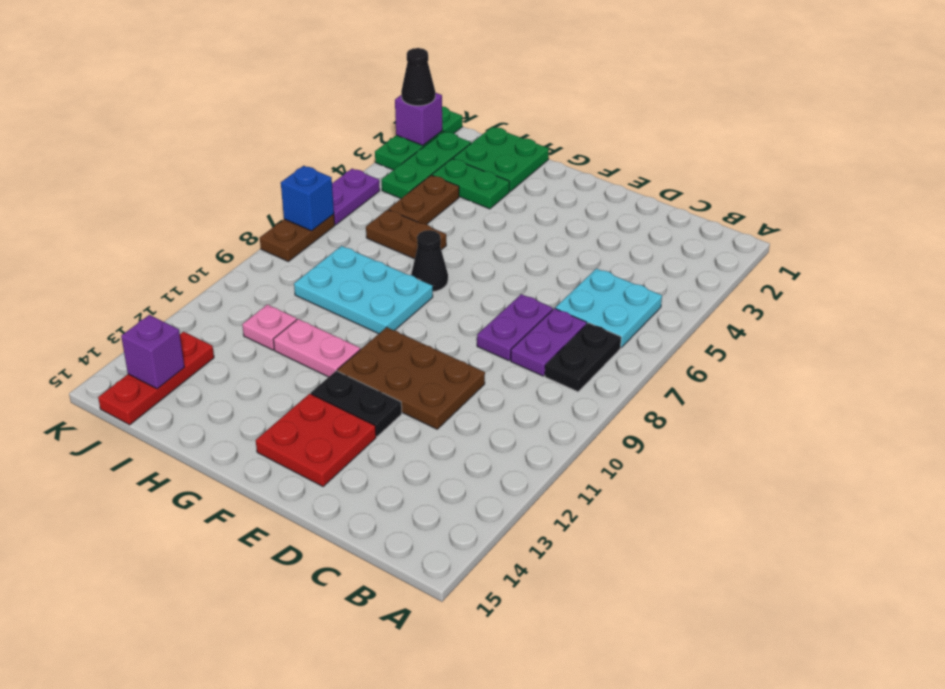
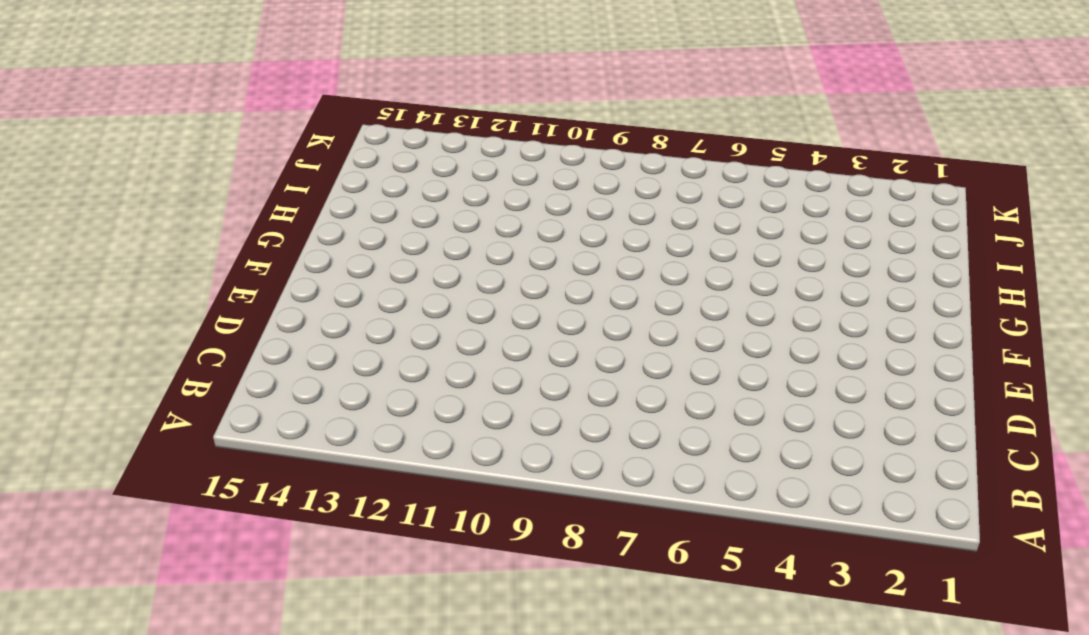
none -> cyan 2x2 plate [555,268,662,347]
none -> black 1x2 plate [545,323,621,392]
none -> purple 1x2 plate [511,308,587,376]

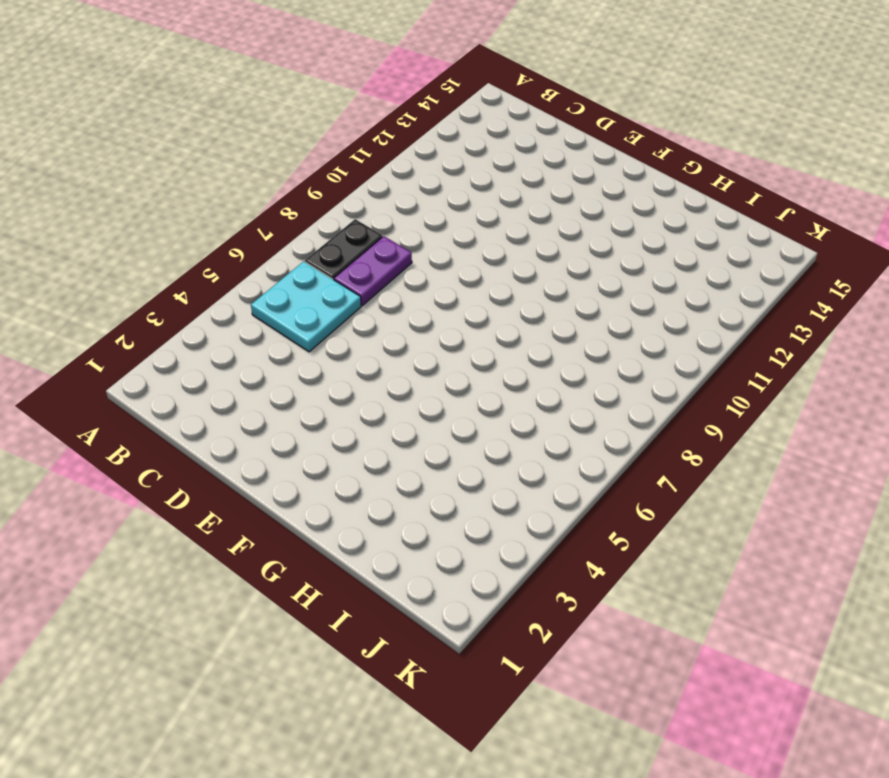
none -> purple 1x2 plate [477,294,553,361]
none -> brown 2x3 plate [337,327,485,429]
none -> black 1x2 plate [311,371,402,436]

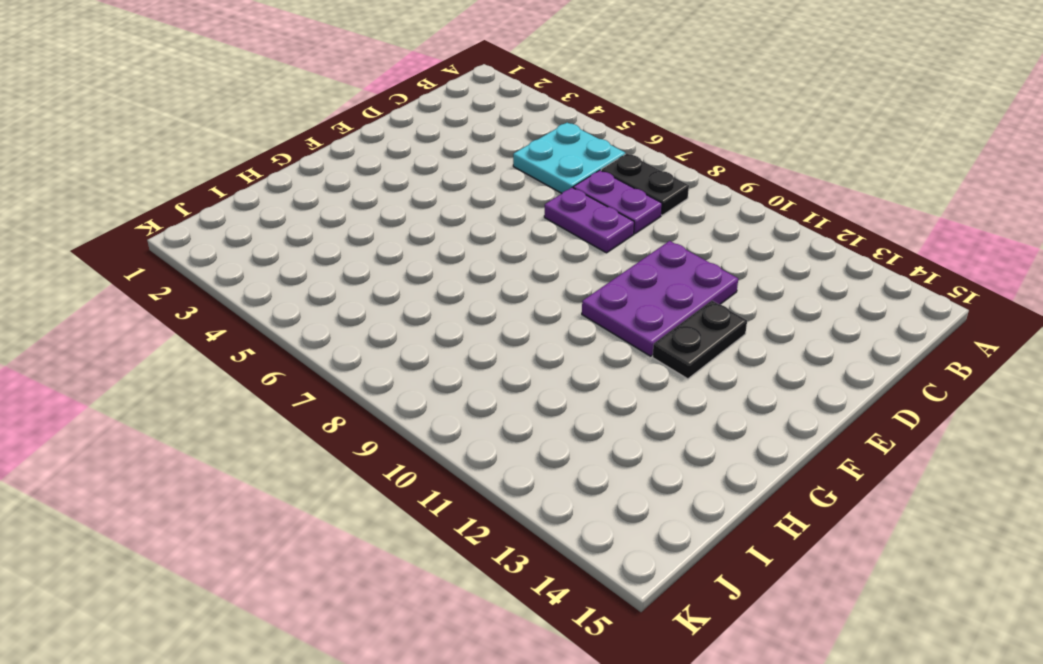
purple 2x3 plate [582,241,738,356] -> brown 2x3 plate [337,327,485,429]
none -> red 2x2 plate [256,394,376,486]
none -> black 1x1 cone [411,230,448,292]
none -> cyan 2x3 plate [294,246,433,334]

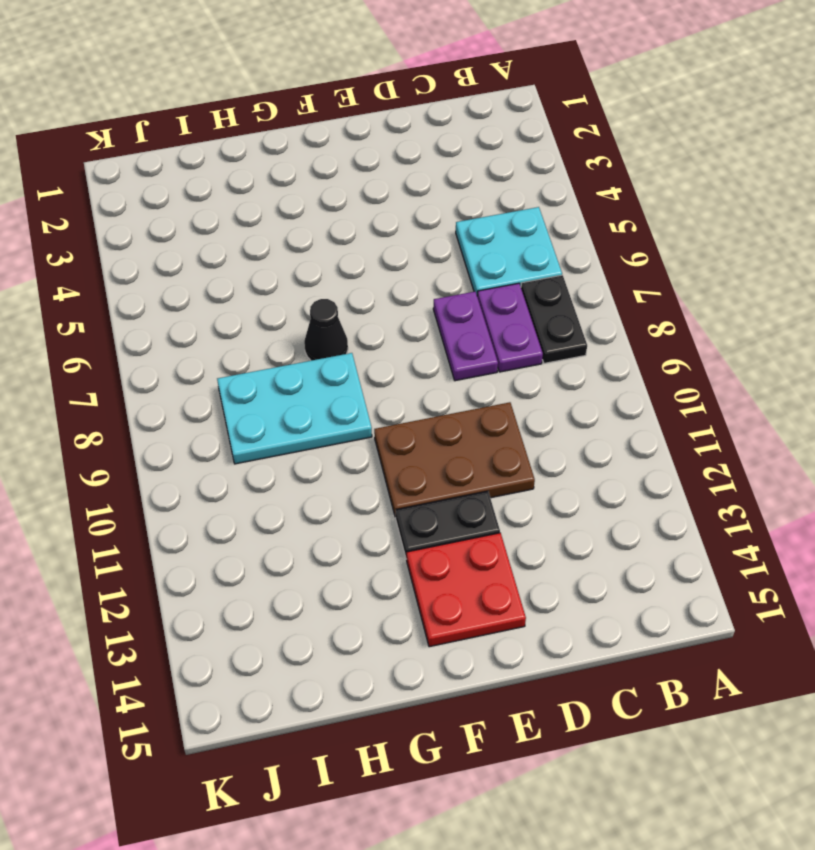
none -> pink 1x2 plate [273,319,360,377]
none -> green 2x2 plate [453,127,549,192]
none -> green 1x2 plate [432,159,510,209]

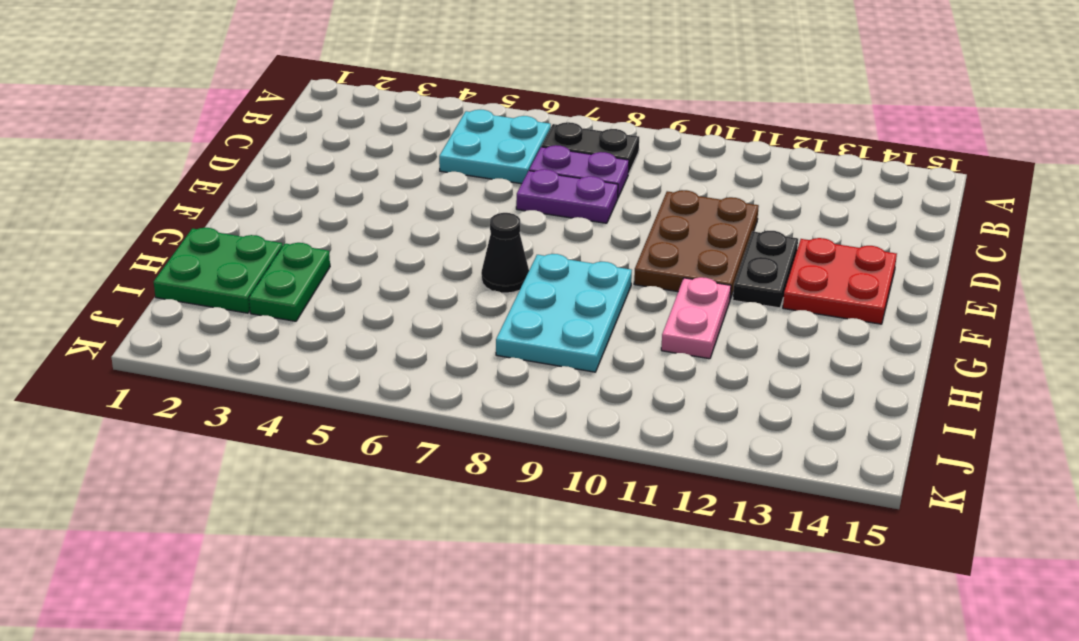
none -> brown 1x2 plate [366,210,446,259]
none -> brown 1x2 plate [389,175,459,224]
none -> pink 1x1 plate [242,305,297,350]

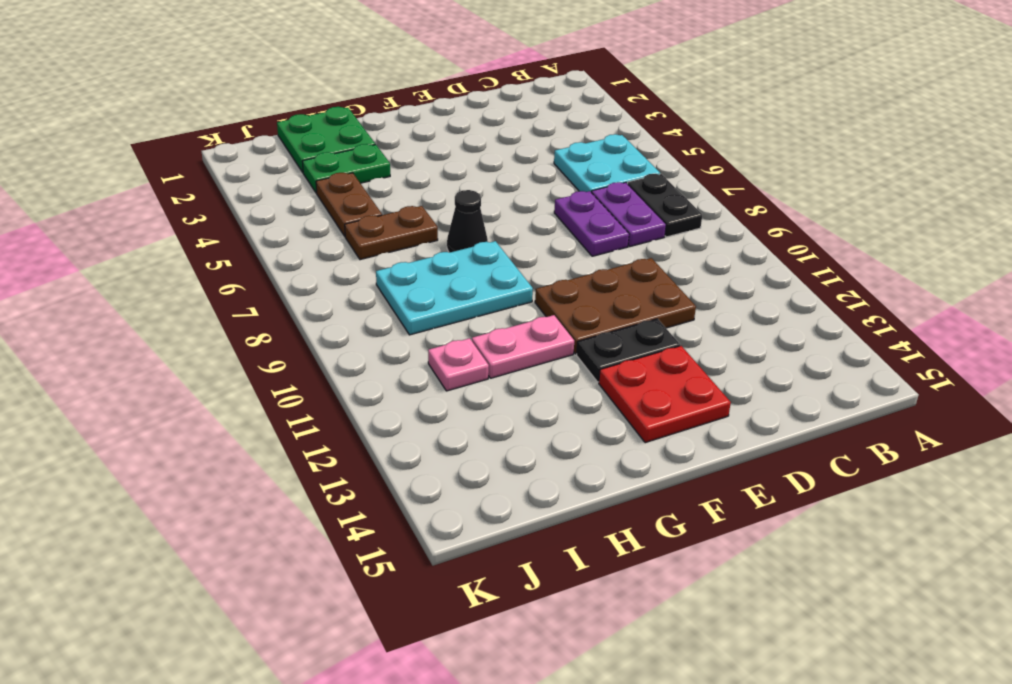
none -> green 1x3 plate [382,132,471,198]
none -> red 1x3 plate [98,332,214,425]
none -> green 1x3 plate [375,106,463,170]

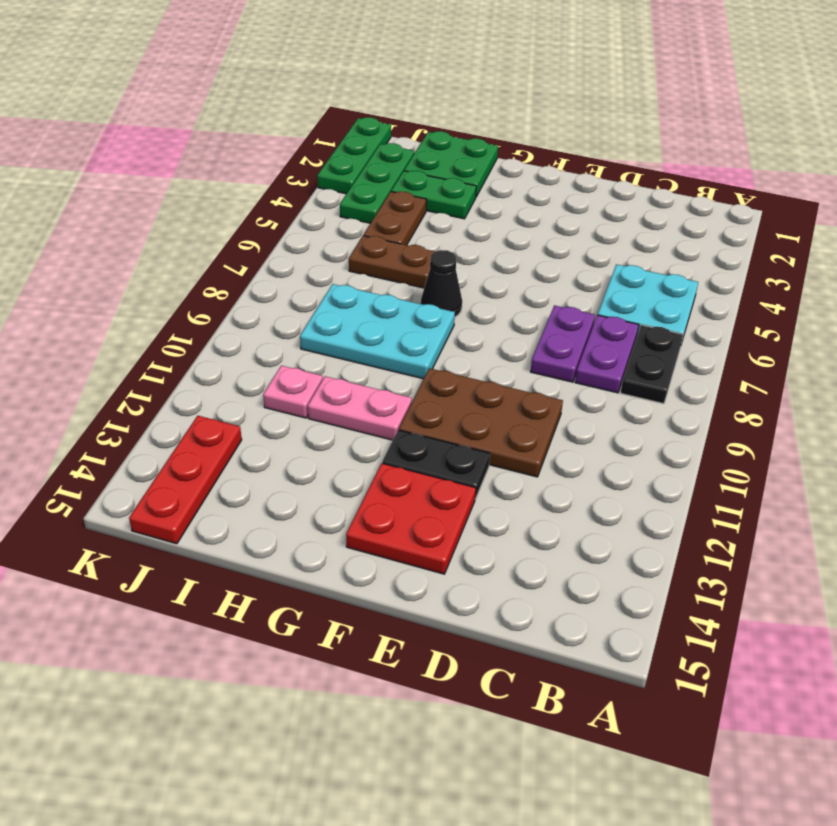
none -> purple 1x2 plate [332,169,380,225]
none -> brown 1x2 plate [260,214,335,261]
none -> purple 1x1 brick [121,315,184,389]

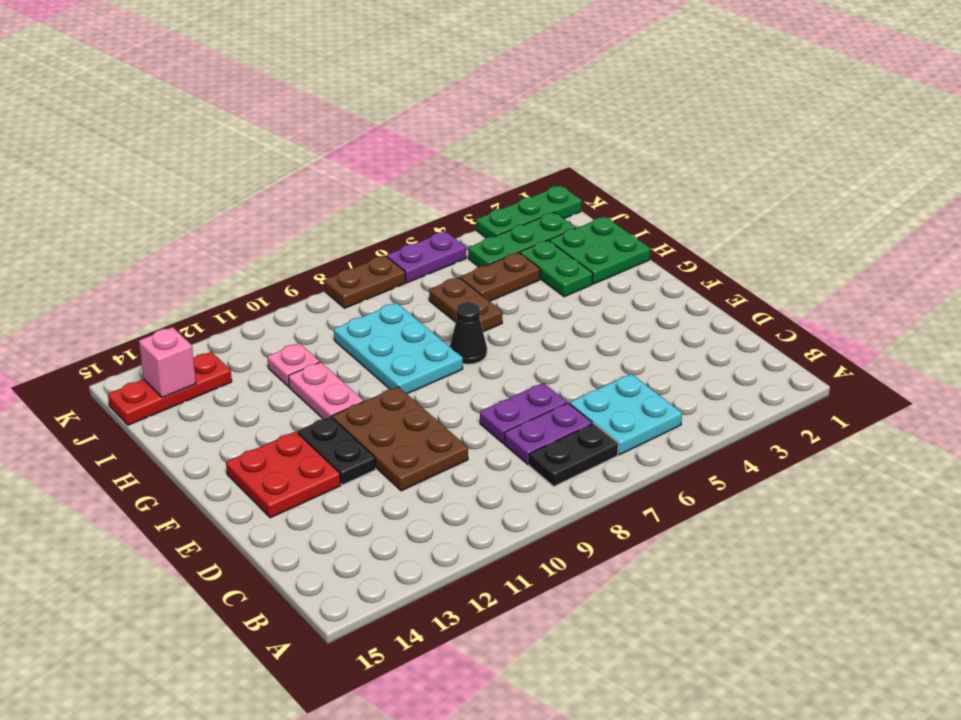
pink 1x1 brick [139,327,196,398] -> purple 1x1 brick [121,315,184,389]
none -> purple 1x1 brick [395,93,442,145]
none -> blue 1x1 brick [281,166,334,231]
none -> black 1x1 cone [401,48,435,106]

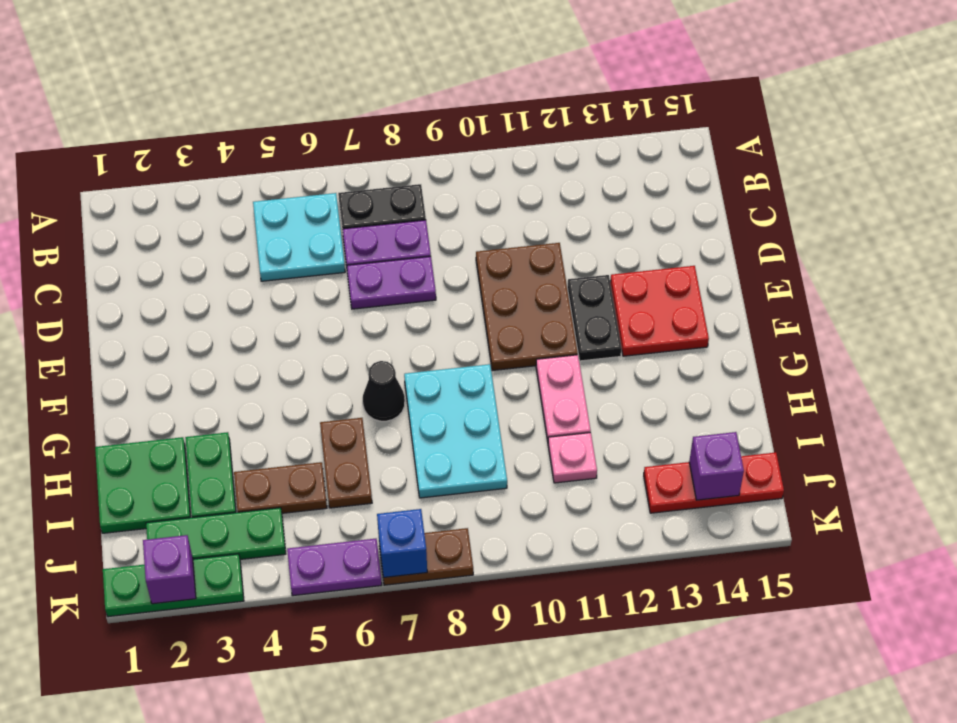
none -> black 1x1 cone [401,48,435,106]

